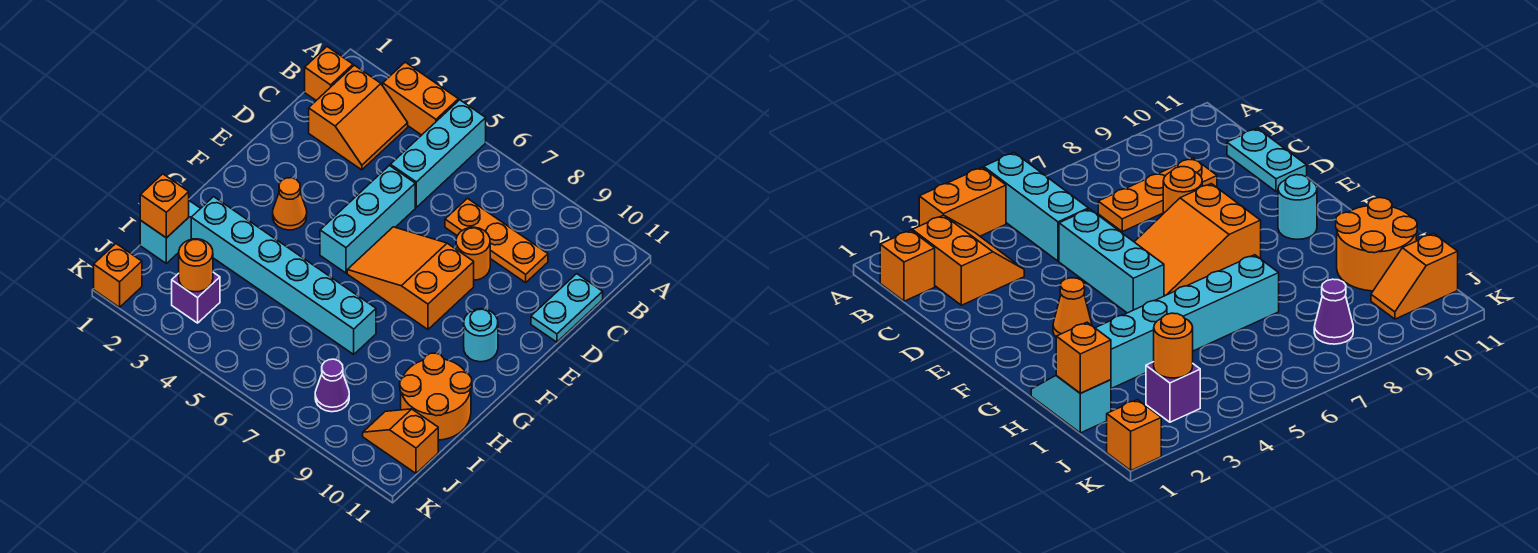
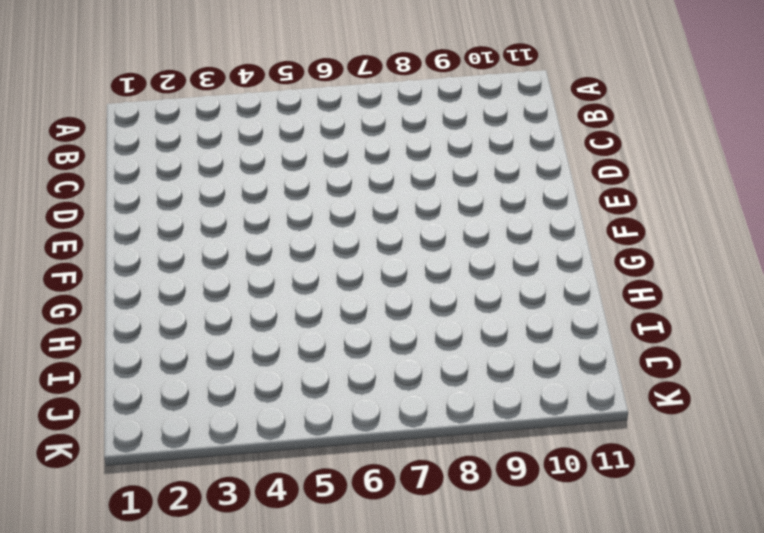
none -> orange 1x2 brick [383,62,458,135]
none -> cyan 1x3 brick [390,100,486,207]
none -> orange 1x1 brick [305,47,353,100]

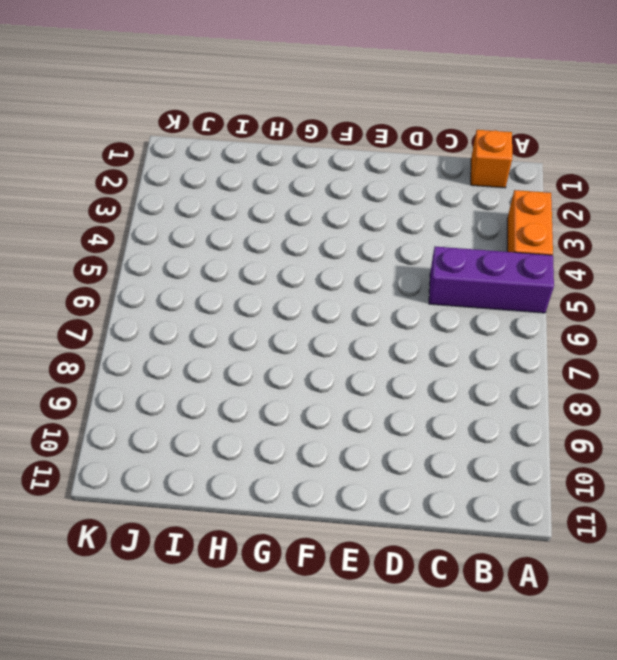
purple 1x3 brick [429,247,554,313] -> cyan 1x3 brick [390,100,486,207]
none -> orange 2x2 slope [309,65,408,170]
none -> orange 1x3 plate [445,198,548,283]
none -> cyan 1x2 plate [531,274,603,342]

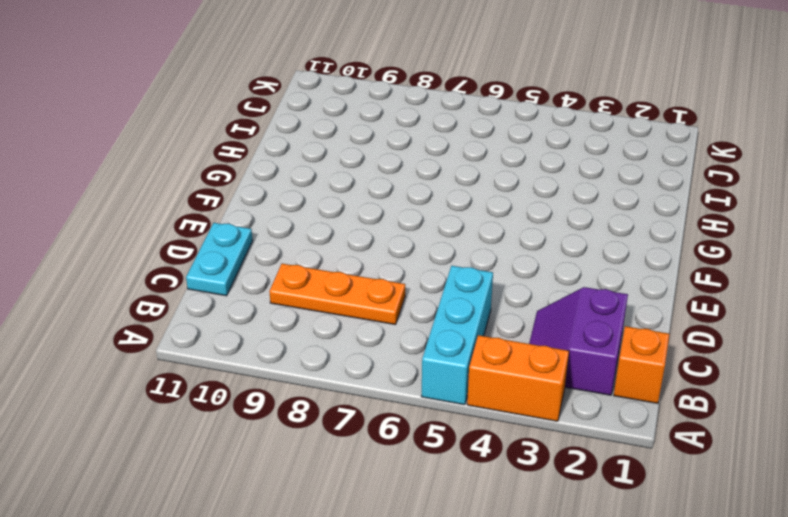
purple 2x2 slope [529,287,628,395] -> orange 2x2 slope [309,65,408,170]
none -> cyan 1x3 brick [320,165,415,273]
none -> orange 1x1 round brick [456,227,490,280]
none -> orange 2x3 slope [347,227,474,329]

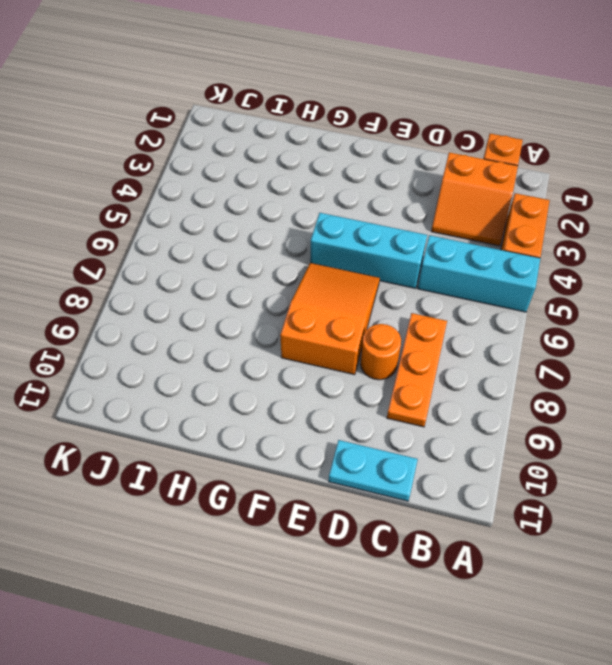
none -> orange 1x1 cone [273,178,307,230]
none -> cyan 1x1 round brick [464,309,498,362]
none -> cyan 1x2 slope [140,201,201,263]

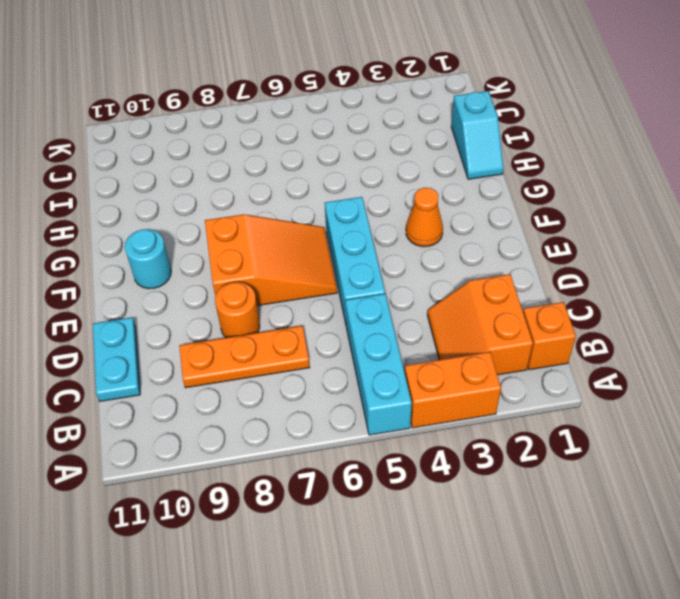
none -> cyan 1x6 brick [191,197,376,354]
none -> orange 2x2 round brick [400,353,472,440]
none -> purple 1x1 brick [172,272,220,323]

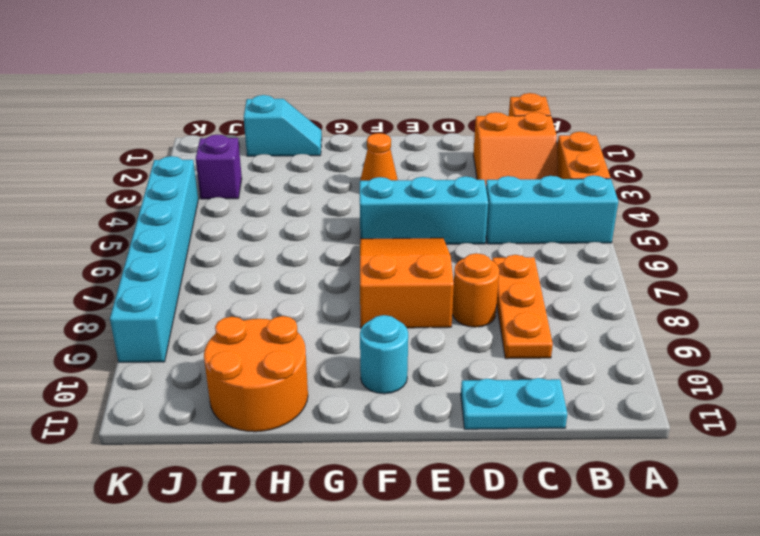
cyan 1x6 brick [110,156,198,362] -> cyan 1x6 brick moved to [191,197,376,354]
none -> purple 1x1 cone [315,359,349,412]
none -> orange 1x2 slope [363,409,438,473]
none -> orange 1x1 brick [94,244,142,307]

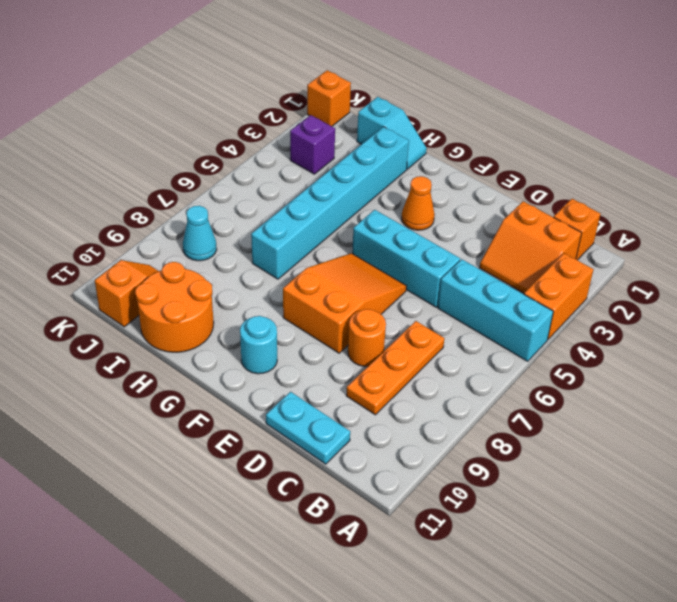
cyan 1x1 cone [183,206,217,261] -> purple 1x1 cone [315,359,349,412]
none -> orange 1x1 brick [140,174,189,238]
none -> orange 1x1 round brick [179,239,213,292]

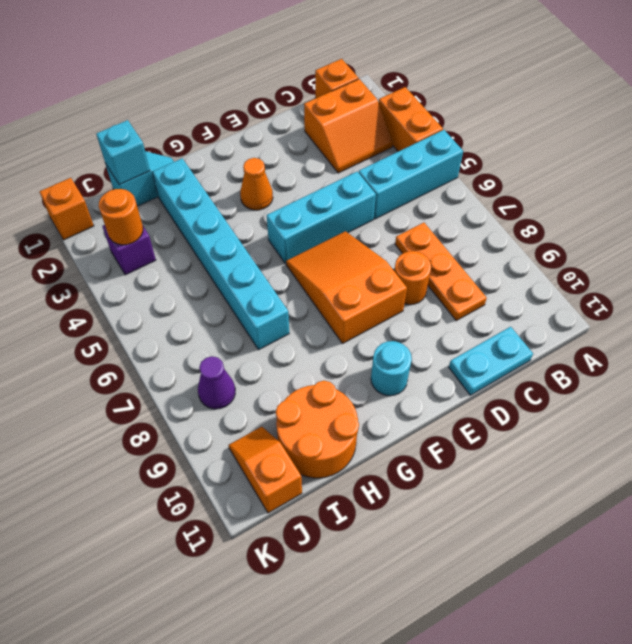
cyan 1x1 brick [96,120,150,185] -> orange 1x1 brick [140,174,189,238]

